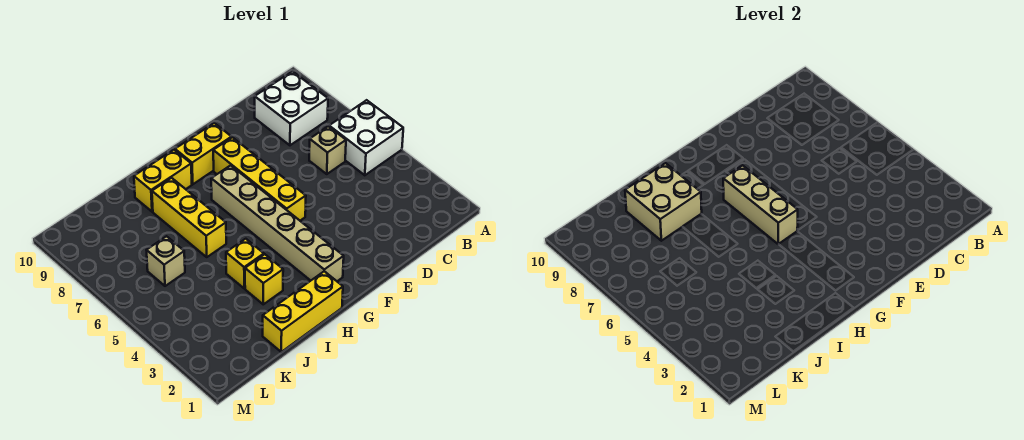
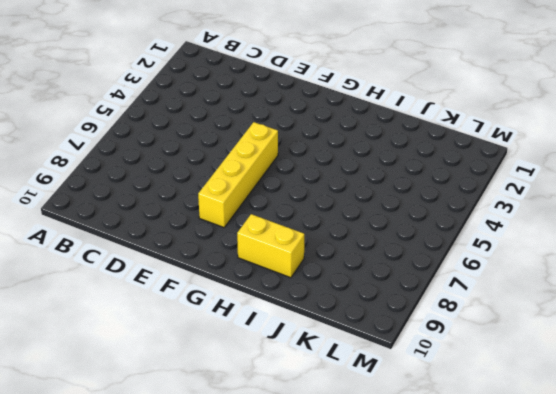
none -> white 2x2 brick [329,100,403,175]
none -> white 2x2 brick [255,71,328,145]
none -> tan 1x1 brick [309,126,346,174]

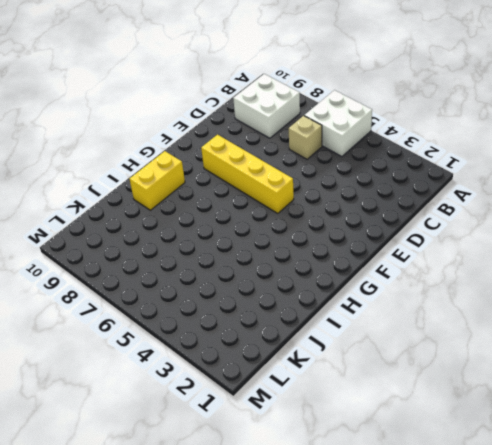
none -> yellow 1x2 brick [175,123,232,184]
none -> tan 1x6 brick [211,165,344,281]
none -> yellow 1x3 brick [263,271,343,352]

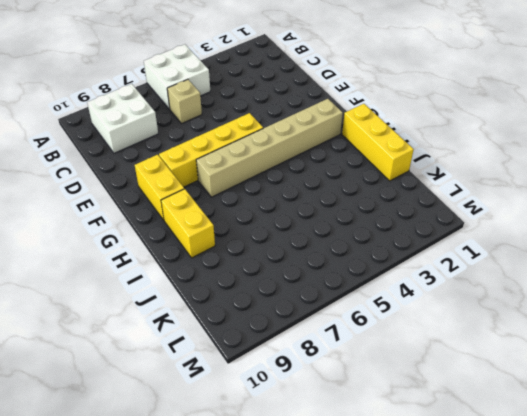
none -> yellow 1x1 brick [245,254,283,304]
none -> yellow 1x1 brick [226,239,264,288]
none -> yellow 1x3 brick [152,178,226,257]

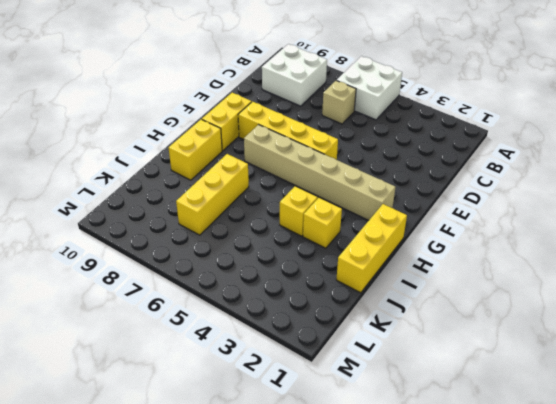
yellow 1x3 brick [176,154,249,235] -> yellow 1x3 brick turned to [152,178,226,257]
none -> tan 1x1 brick [147,236,185,286]
none -> tan 1x3 brick [723,165,798,244]
none -> tan 2x2 brick [625,163,702,241]

